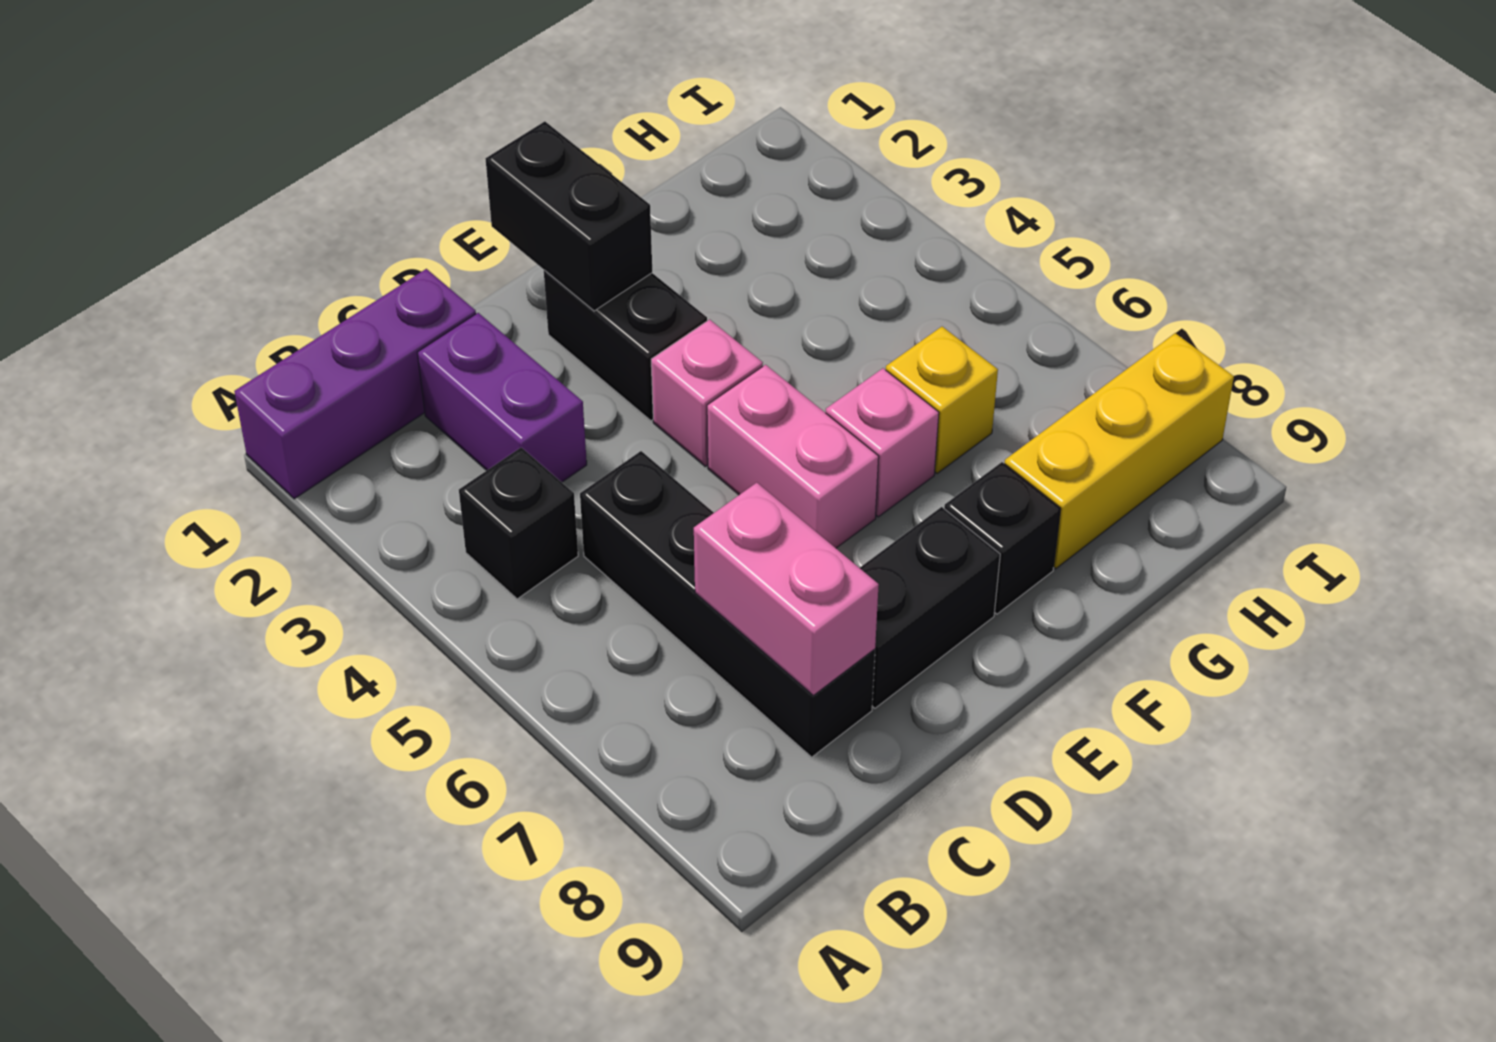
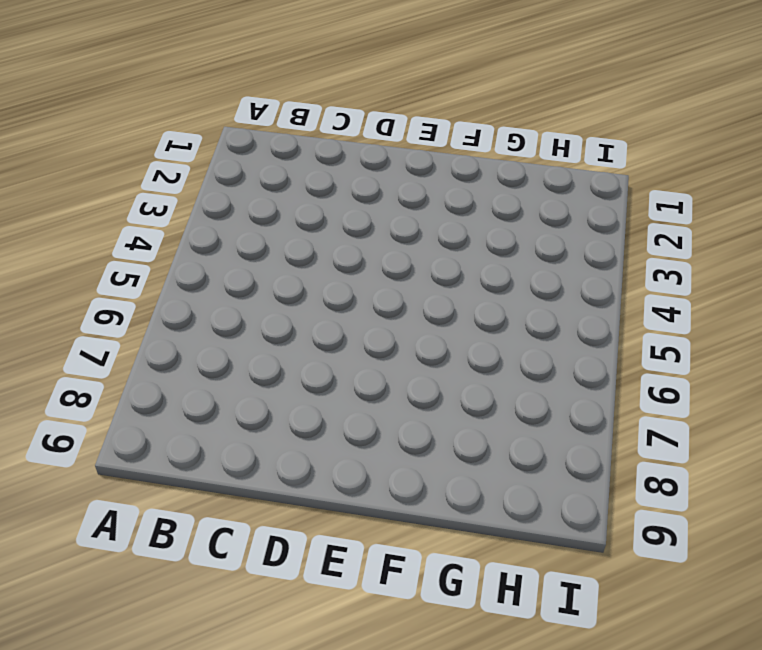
none -> purple 1x3 brick [234,269,476,499]
none -> black 1x1 brick [459,447,578,599]
none -> purple 1x2 brick [417,313,587,482]

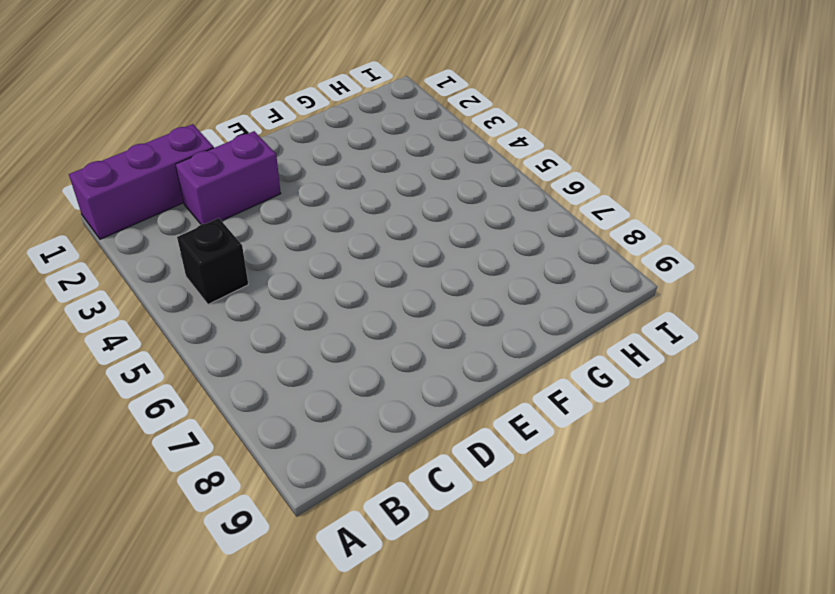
purple 1x2 brick [176,131,281,225] -> purple 1x2 brick turned to [417,313,587,482]
none -> black 1x4 brick [580,451,875,757]
none -> black 1x2 brick [860,507,1000,708]
none -> black 1x2 brick [544,270,707,421]

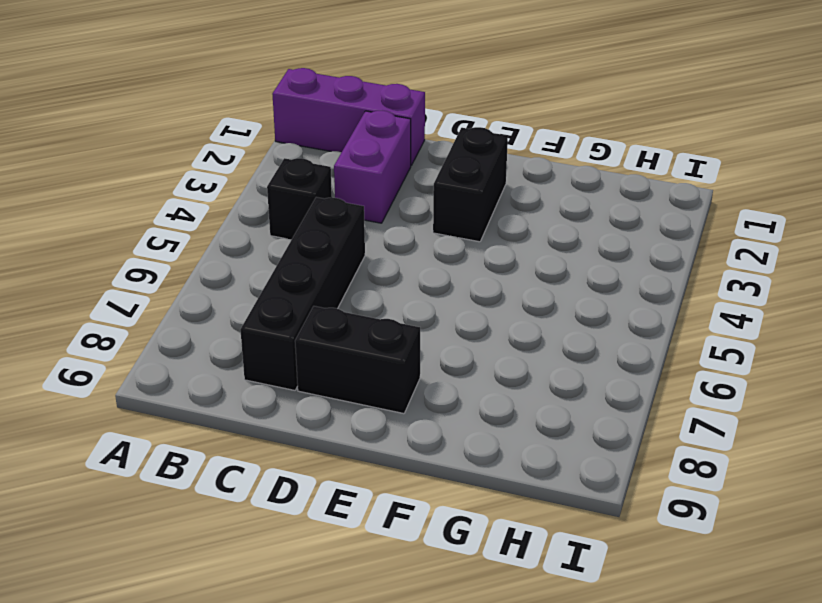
none -> pink 1x1 brick [651,320,763,466]
none -> pink 1x2 brick [707,365,879,548]
none -> pink 1x1 brick [826,368,939,517]

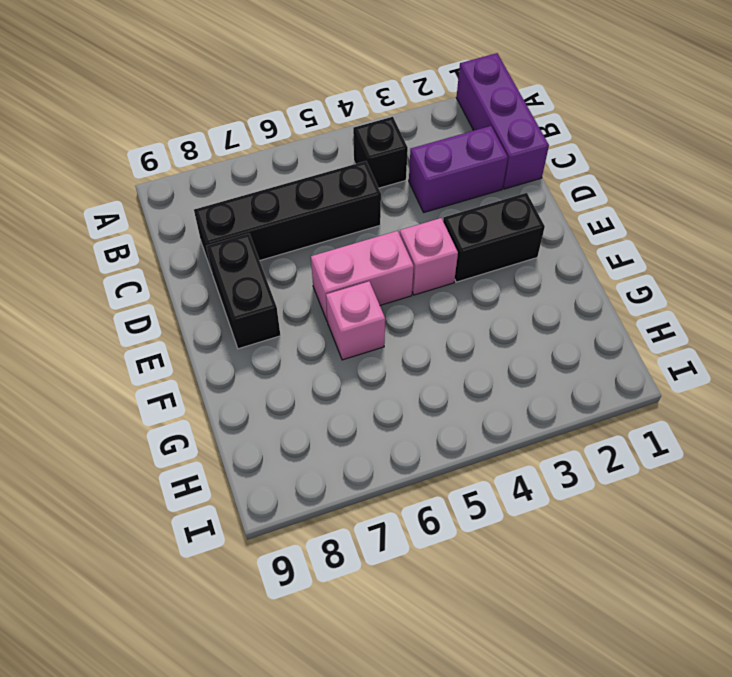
none -> black 1x1 brick [944,462,1061,614]
none -> yellow 1x1 brick [886,327,998,473]
none -> yellow 1x3 brick [1005,333,1234,569]

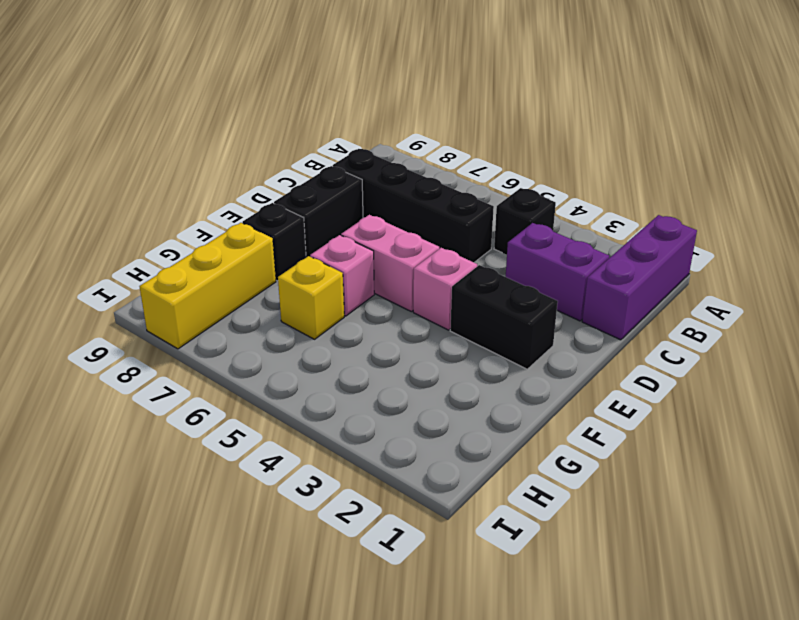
none -> pink 1x2 brick [694,483,879,696]
none -> black 1x2 brick [486,122,652,311]

